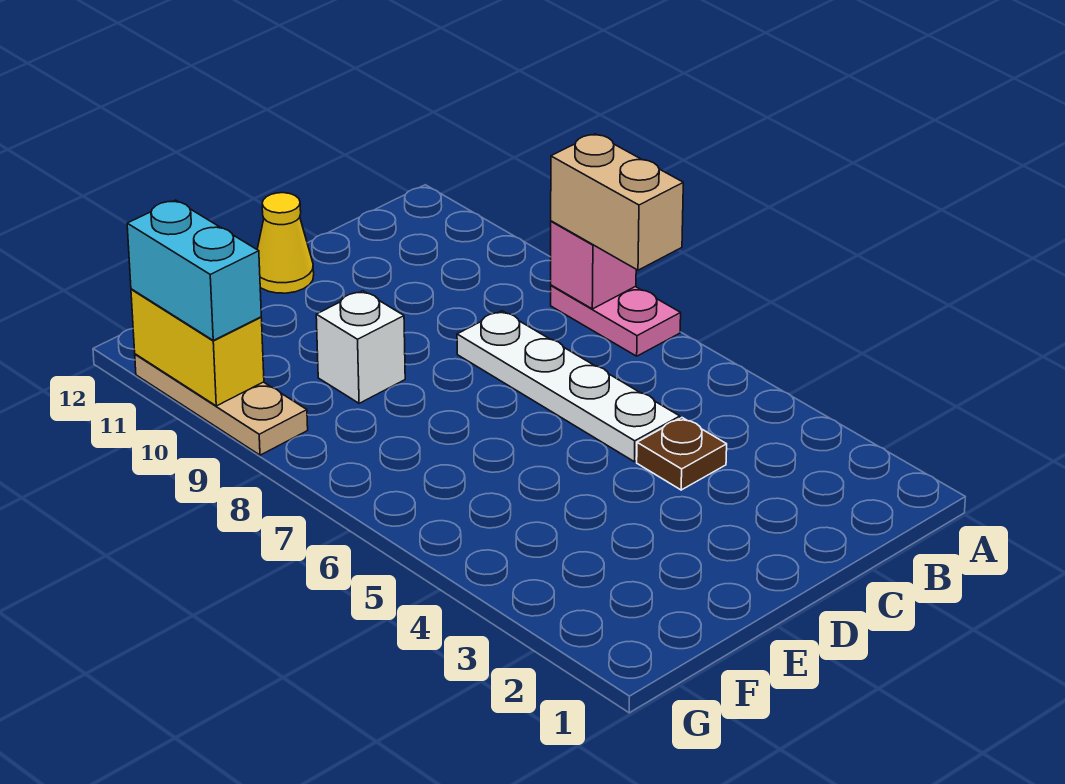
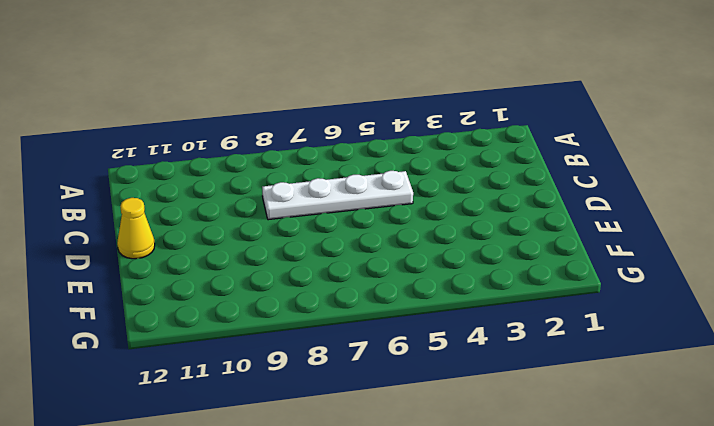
none -> pink 1x2 plate [551,285,681,356]
none -> brown 1x1 plate [637,418,727,490]

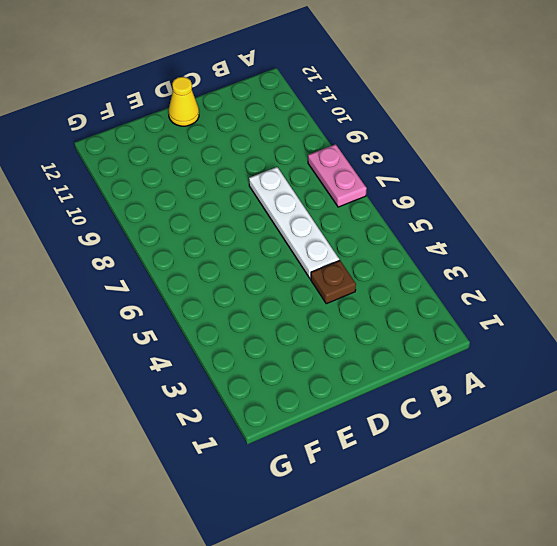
none -> white 1x1 brick [316,291,405,403]
none -> tan 1x3 plate [135,354,308,455]

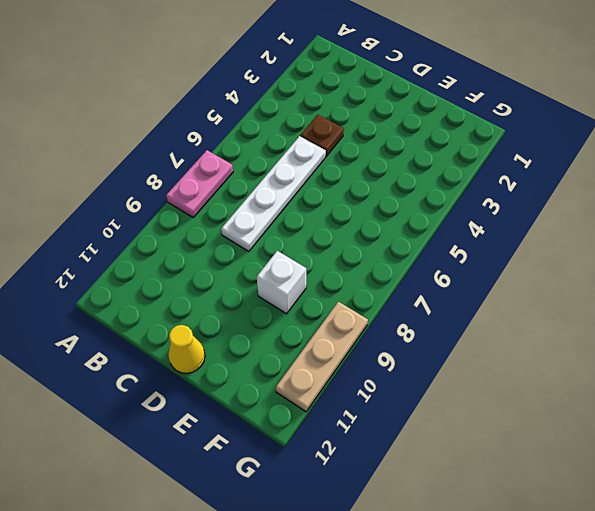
none -> pink 1x1 brick [551,221,636,309]
none -> yellow 1x2 brick [131,289,264,406]

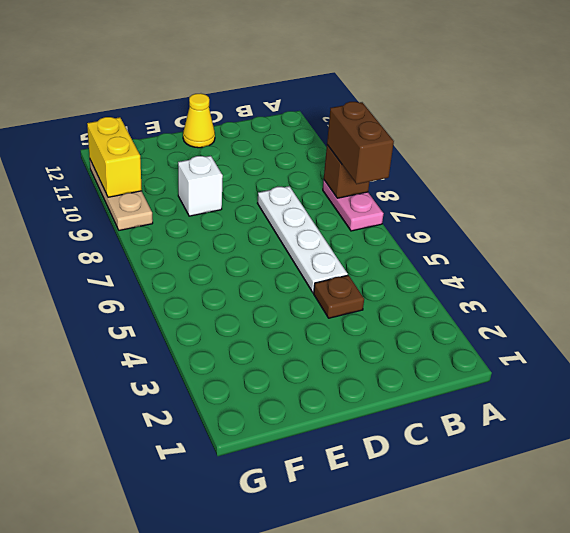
brown 1x2 brick [327,102,394,184] -> tan 1x2 brick [551,134,683,270]
brown 1x1 brick [324,145,369,198] -> pink 1x1 brick [551,221,636,309]
none -> cyan 1x2 brick [127,200,261,340]

